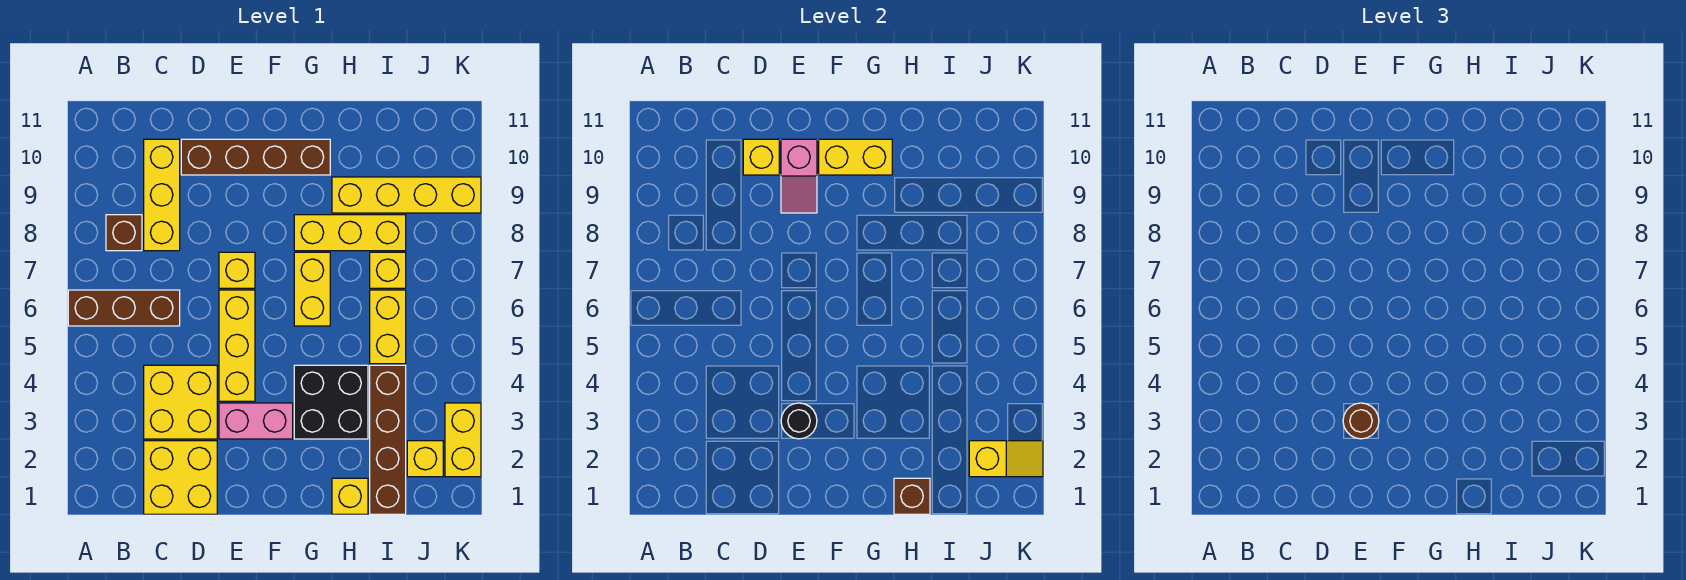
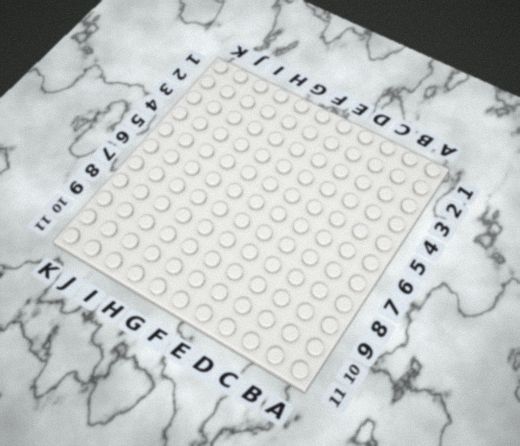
none -> brown 1x3 brick [68,290,180,326]
none -> brown 1x1 brick [106,215,142,251]
none -> yellow 2x2 brick [144,441,217,514]

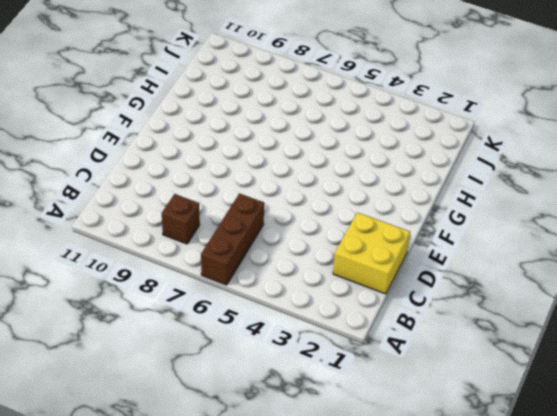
none -> yellow 2x2 brick [144,365,217,439]
none -> yellow 1x3 brick [144,139,180,251]
none -> brown 1x4 brick [181,139,330,175]

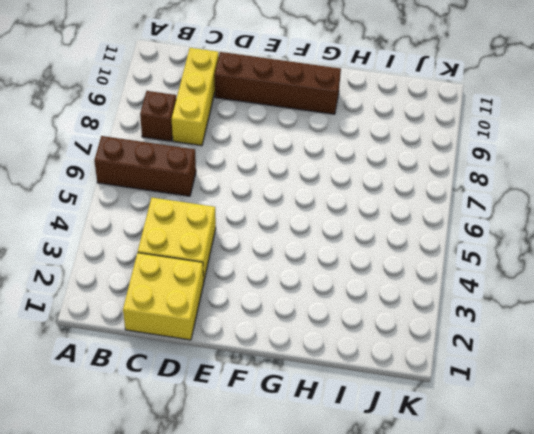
none -> pink 1x2 brick [219,403,293,439]
none -> yellow 1x3 brick [219,290,255,401]
none -> yellow 1x1 brick [219,252,255,288]

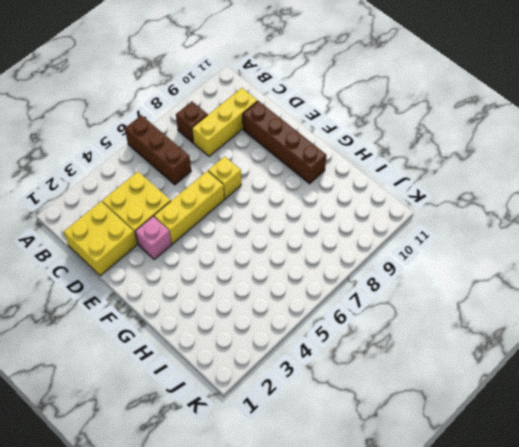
pink 1x1 brick [135,216,172,259] -> pink 1x2 brick [219,403,293,439]
none -> black 2x2 brick [294,365,368,439]
none -> yellow 1x2 brick [294,252,330,326]
none -> yellow 1x3 brick [294,215,406,251]

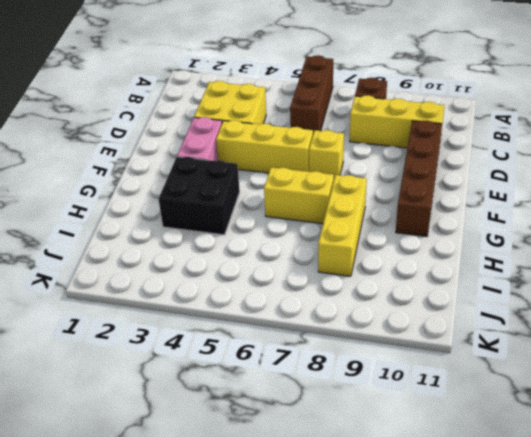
none -> yellow 2x2 brick [144,441,217,514]
none -> yellow 1x1 brick [332,478,368,514]
none -> yellow 1x4 brick [332,177,481,213]

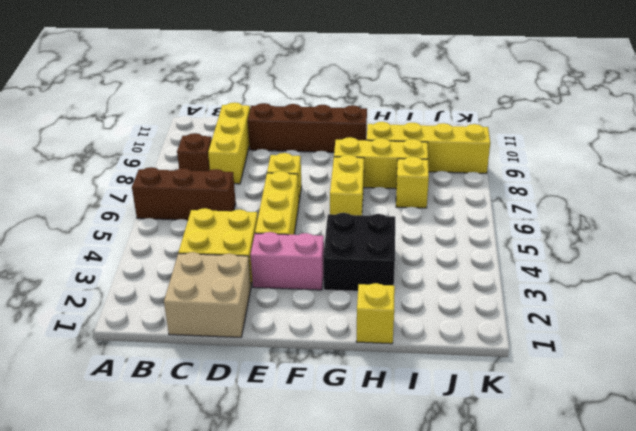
tan 2x2 brick [164,252,251,337] -> yellow 2x2 brick [144,441,217,514]
none -> brown 1x4 brick [370,365,406,514]
none -> yellow 1x2 brick [370,290,406,364]
none -> yellow 1x1 brick [407,441,443,477]

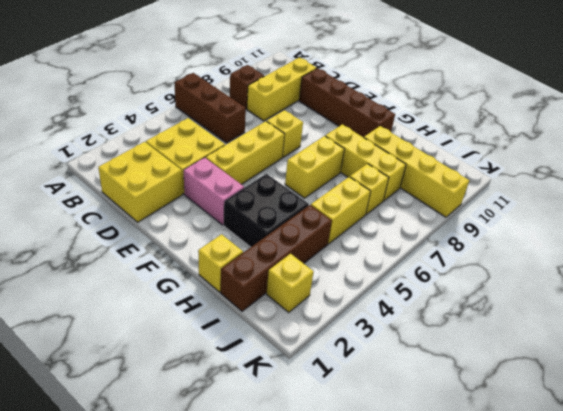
none -> yellow 1x2 brick [445,403,481,477]
none -> yellow 1x1 brick [743,139,779,175]
none -> black 1x1 round brick [781,403,817,439]

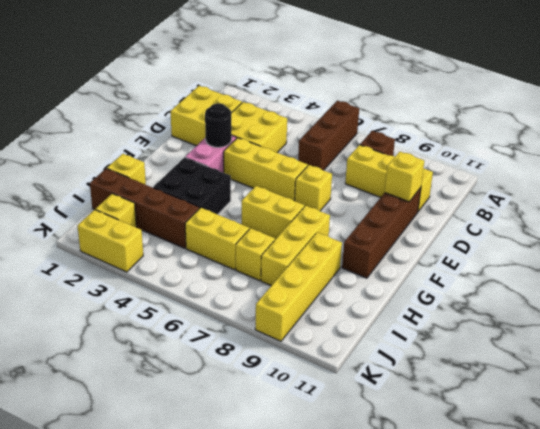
none -> pink 1x2 slope [781,139,817,213]
none -> yellow 1x2 brick [819,139,892,175]
none -> brown 1x1 brick [894,478,930,514]

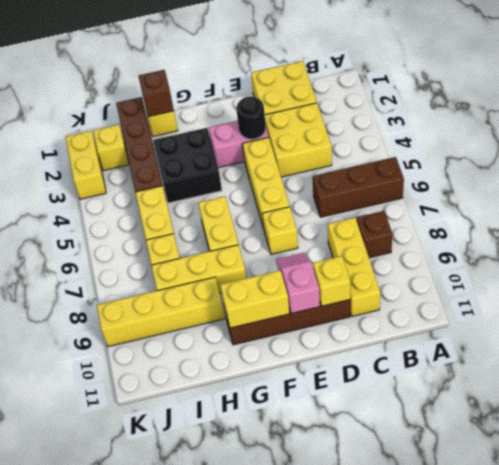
none -> yellow 1x2 slope [969,441,1043,477]
none -> brown 1x1 round brick [1343,403,1379,439]

